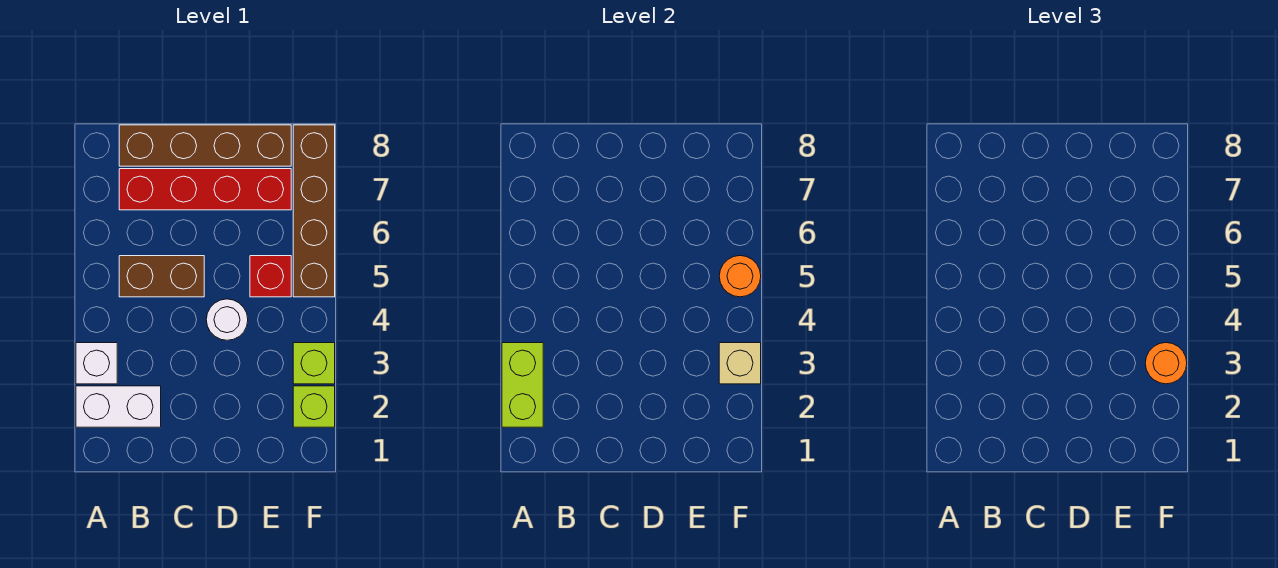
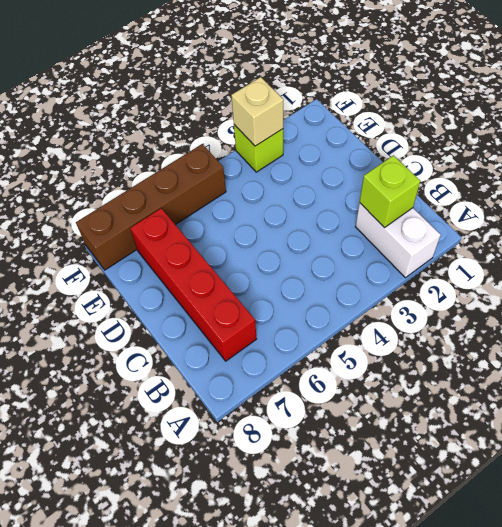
lime 1x1 brick [360,156,420,228] -> lime 1x1 brick moved to [293,386,335,427]
none -> white 1x1 brick [76,343,117,384]
none -> brown 1x2 brick [119,256,204,297]
none -> brown 1x4 brick [119,125,291,166]

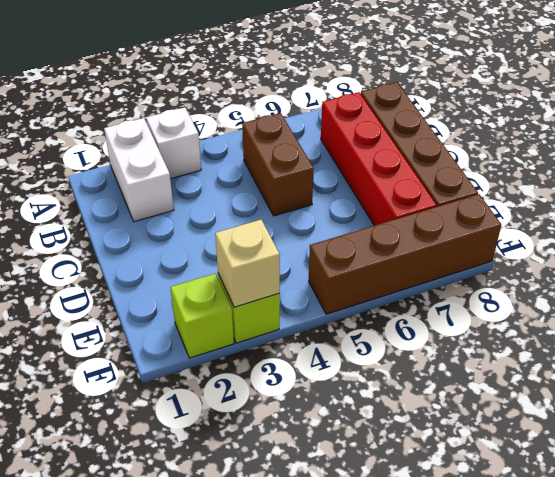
none -> white 1x1 round brick [206,299,248,340]
none -> red 1x1 brick [250,256,291,297]
none -> lime 1x2 brick [502,343,543,427]

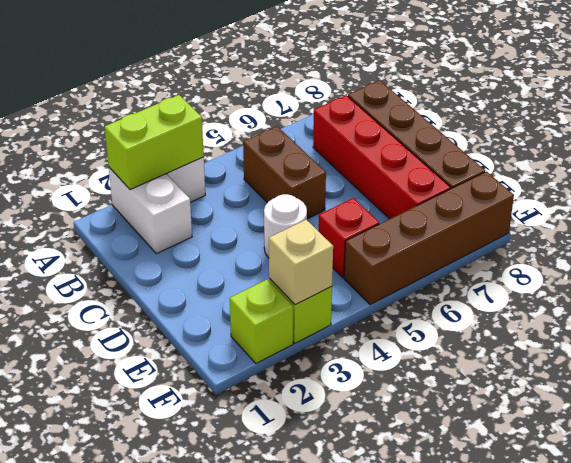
none -> orange 1x1 round brick [719,256,761,297]
none -> orange 1x1 round brick [1145,343,1187,384]

